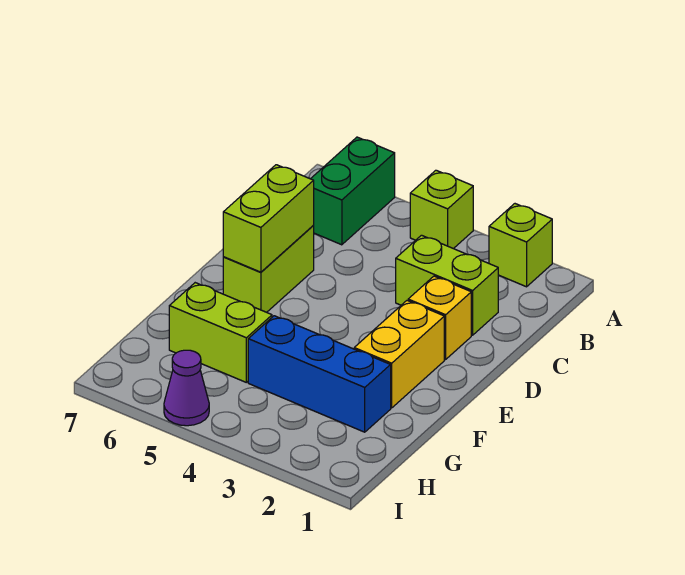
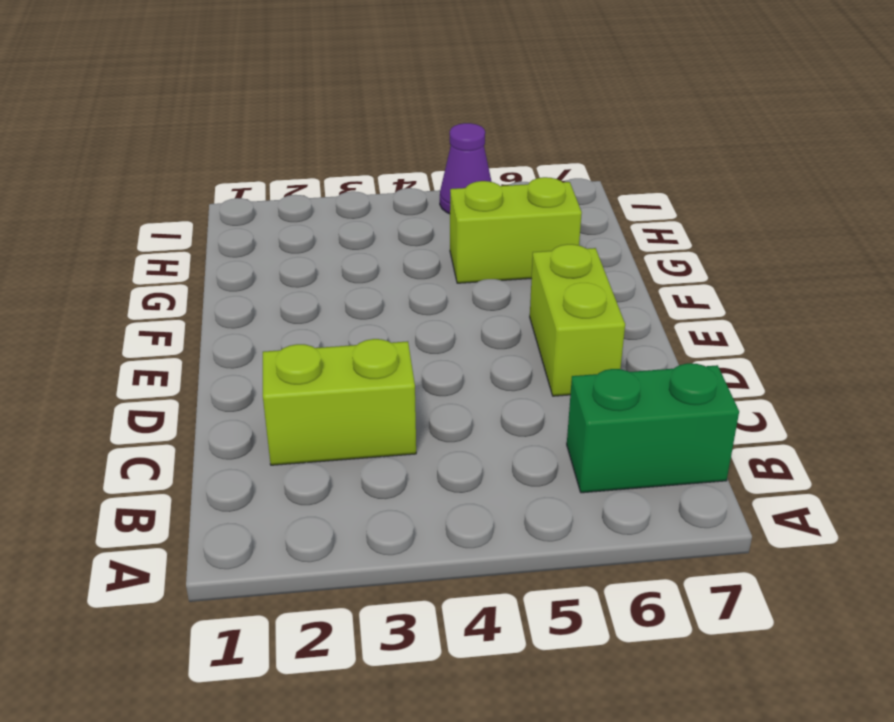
green 1x2 brick [567,363,739,493] -> green 1x2 brick turned to [311,137,395,245]
none -> lime 1x1 brick [489,204,552,287]
none -> lime 1x1 brick [410,170,473,249]

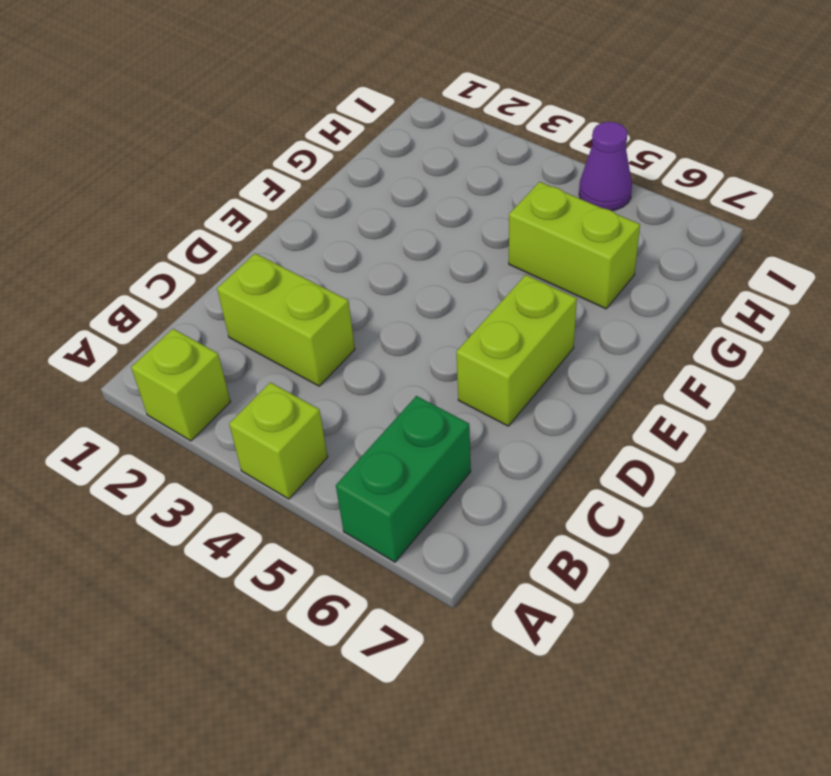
none -> yellow 1x1 brick [408,276,471,359]
none -> yellow 1x2 brick [354,301,444,408]

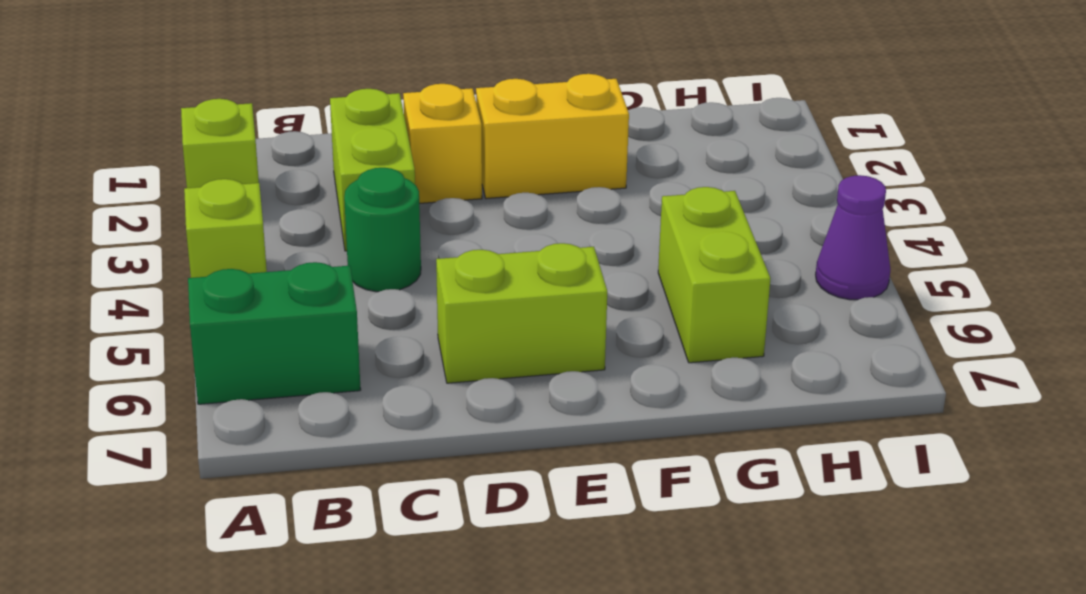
green 1x1 round brick [344,168,421,292] -> none
none -> blue 1x3 brick [248,316,391,432]
none -> lime 1x2 brick [223,165,314,272]

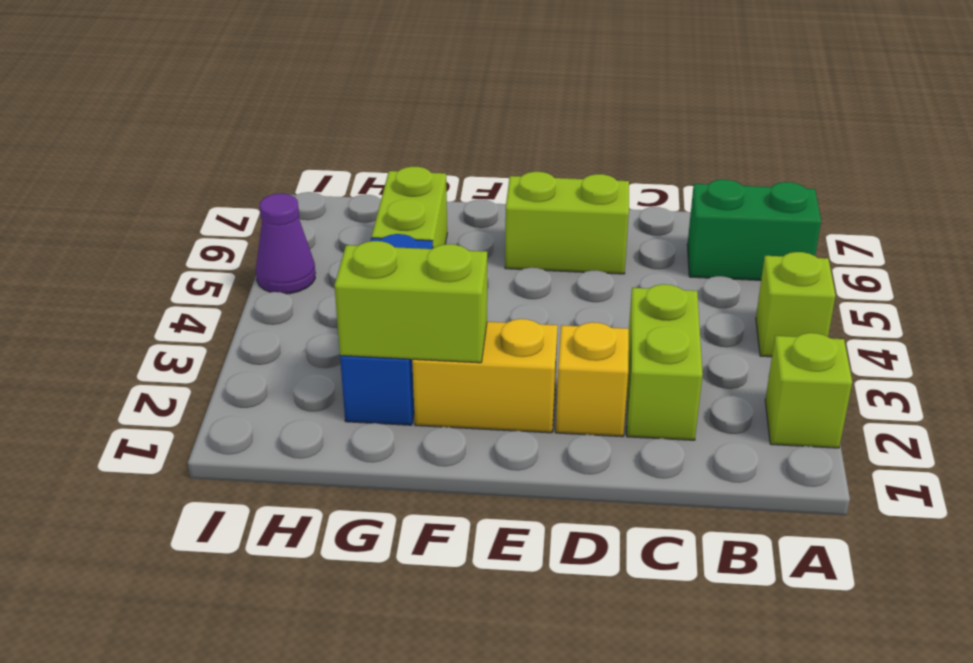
lime 1x2 brick [334,241,487,363] -> lime 1x2 brick moved to [223,165,314,272]

